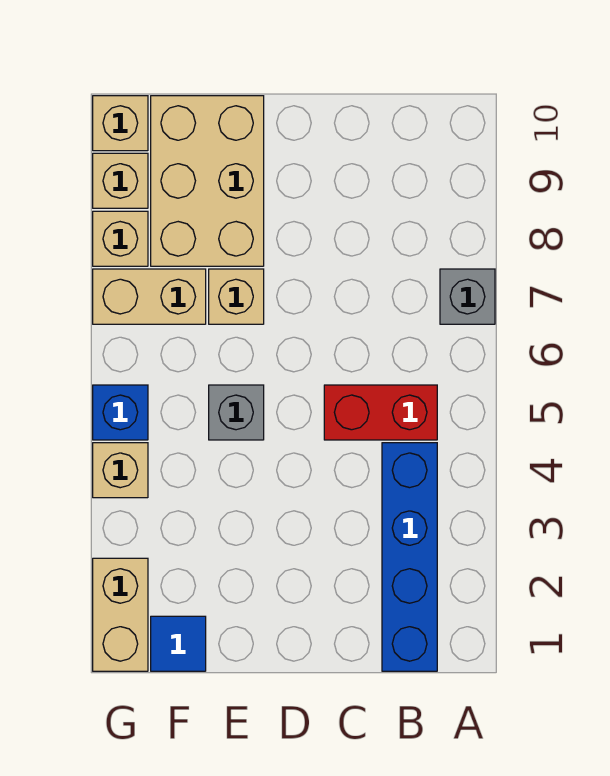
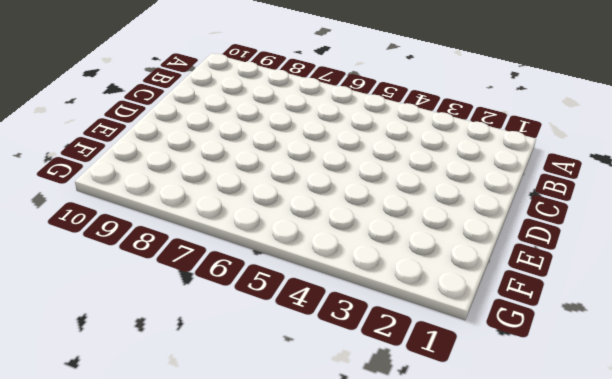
none -> grey 1x1 brick [440,269,495,324]
none -> blue 1x4 brick [382,443,437,671]
none -> red 1x2 brick [324,385,437,440]

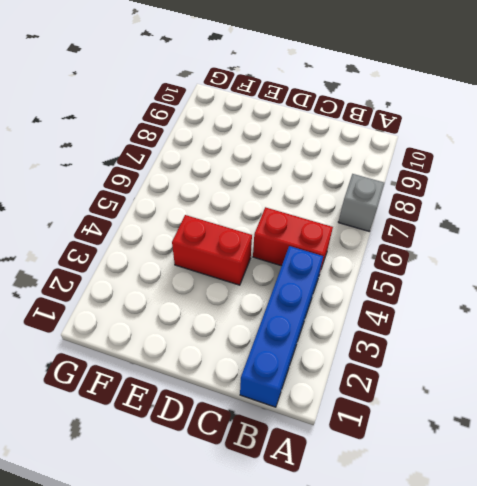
red 1x2 brick [172,215,252,285] -> none
none -> grey 1x1 brick [209,385,264,440]
none -> tan 1x1 brick [209,269,264,324]
none -> tan 2x3 brick [151,96,264,266]

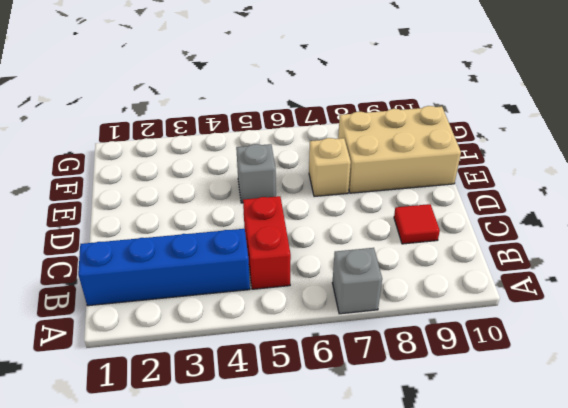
red 1x1 tile [394,204,440,244] -> none
none -> blue 1x1 tile [151,616,206,671]
none -> tan 1x2 brick [93,269,206,324]
none -> tan 1x2 brick [93,558,148,671]

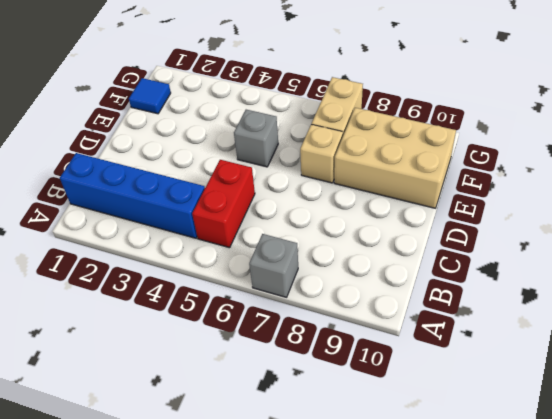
none -> tan 1x2 brick [93,558,148,671]
none -> tan 1x1 brick [93,443,148,498]
none -> blue 1x1 brick [93,385,148,440]

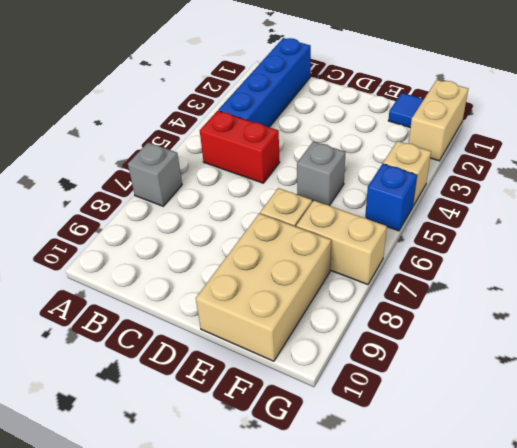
none -> tan 1x1 brick [93,211,148,266]
none -> tan 1x1 brick [93,153,148,208]
none -> tan 1x1 brick [93,96,148,151]

